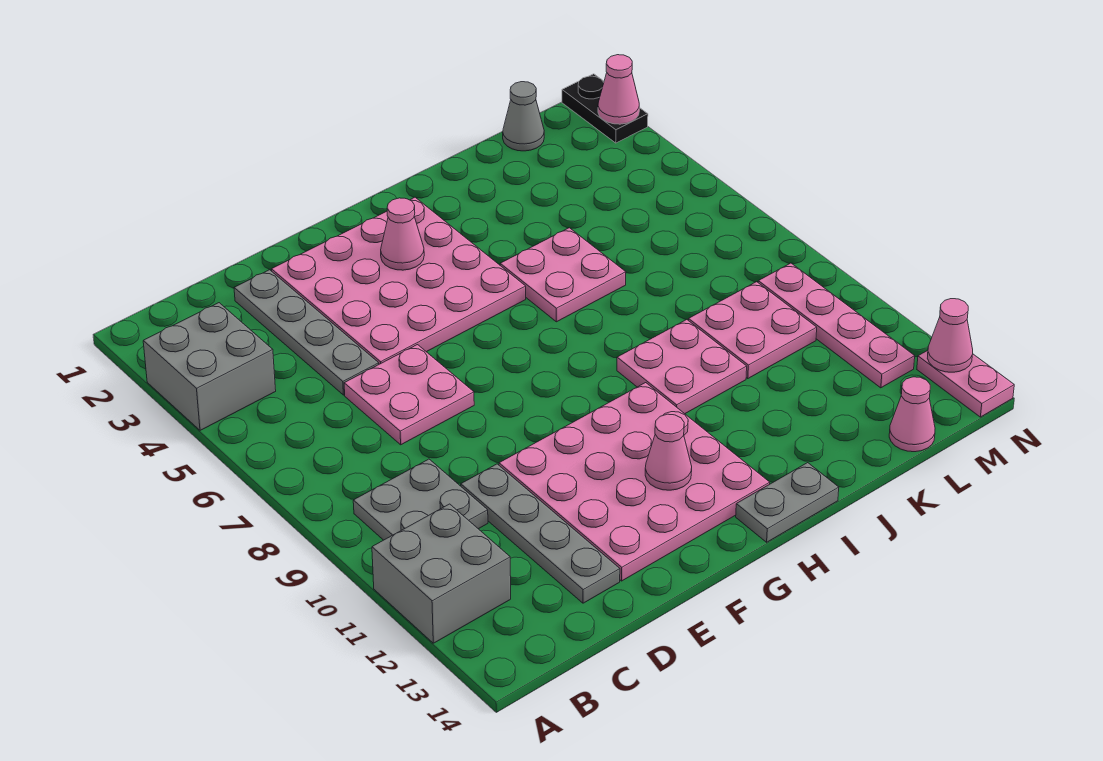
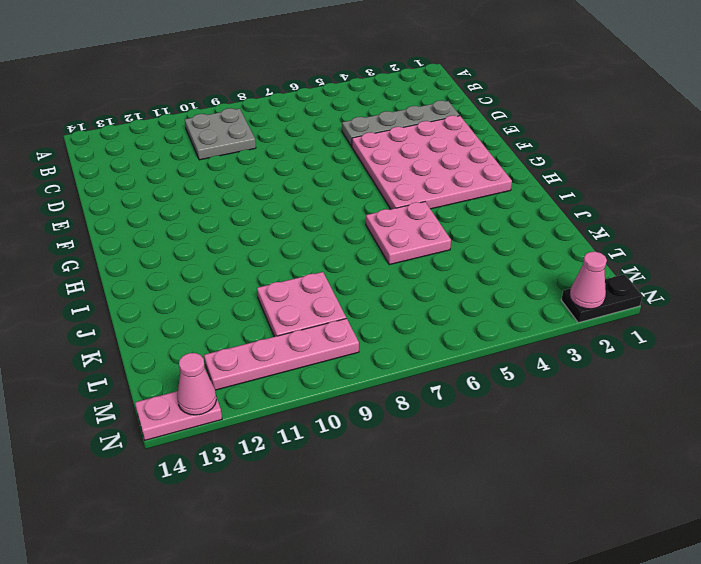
none -> grey 2x2 brick [143,303,276,430]
none -> grey 2x2 brick [372,504,511,643]
none -> pink 2x2 plate [344,345,474,445]

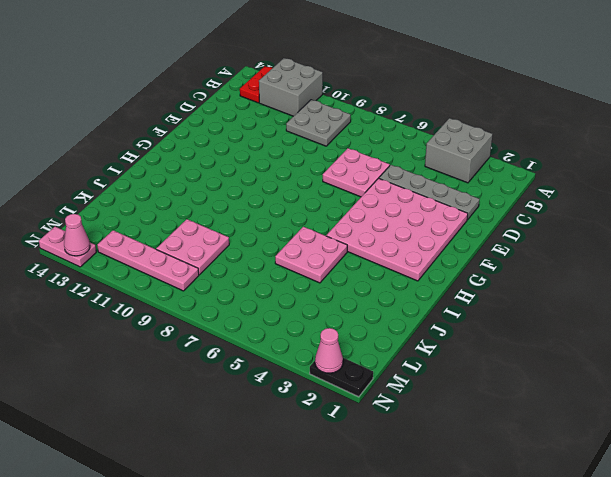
red 1x2 plate [240,66,272,103] -> none
none -> grey 1x4 plate [461,464,620,603]
none -> pink 4x4 plate [499,383,770,581]
none -> grey 1x2 plate [736,463,839,542]

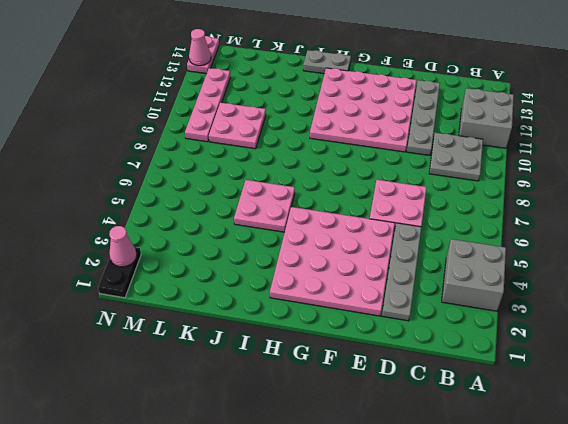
none -> pink 2x2 plate [617,319,747,414]
none -> grey 1x1 cone [503,82,544,151]
none -> pink 1x1 cone [889,377,935,452]

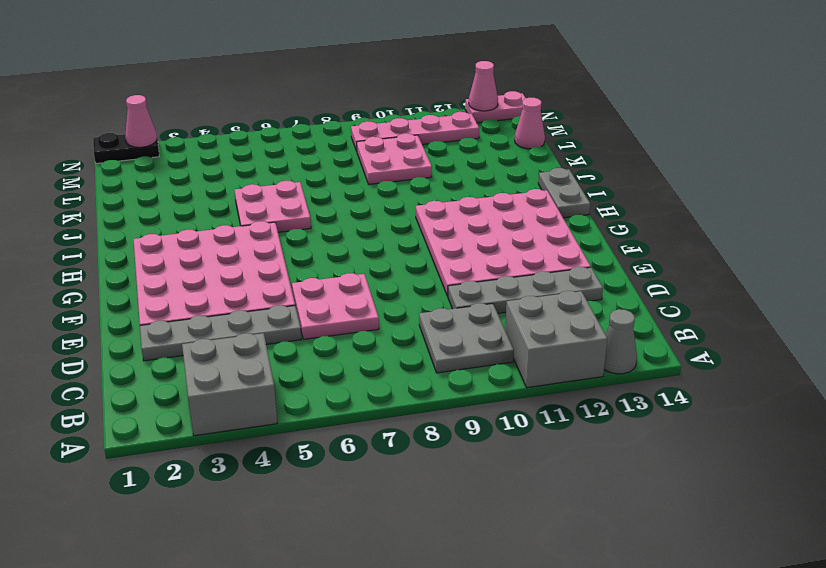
grey 1x1 cone [604,309,637,374] -> grey 1x1 cone moved to [503,82,544,151]
none -> pink 2x2 plate [617,319,747,414]
none -> pink 1x1 cone [381,198,424,270]
none -> pink 1x1 cone [645,414,692,490]

